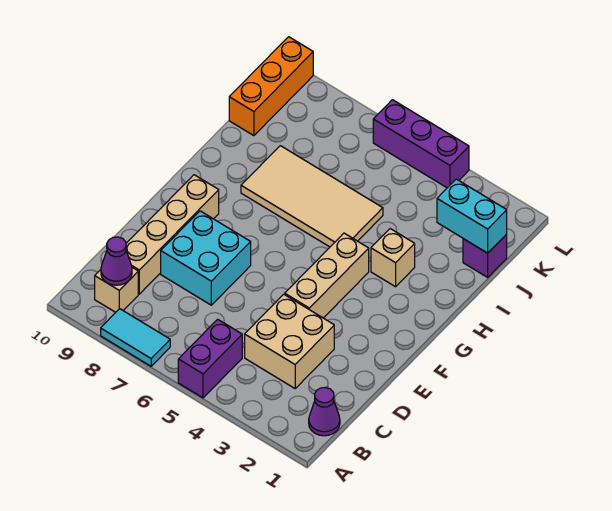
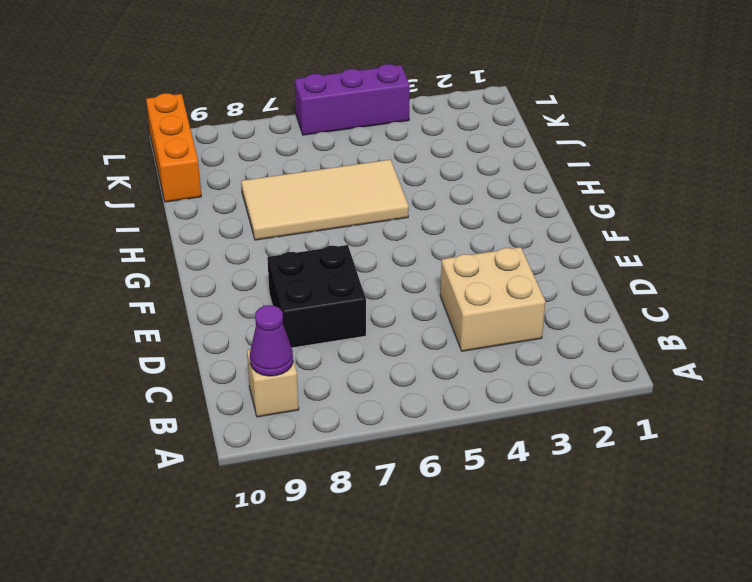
black 2x2 brick [267,245,366,348] -> cyan 2x2 brick [161,211,251,305]
none -> purple 1x2 brick [178,319,242,398]
none -> cyan 1x2 tile [101,309,170,366]
none -> purple 1x1 cone [309,387,340,436]

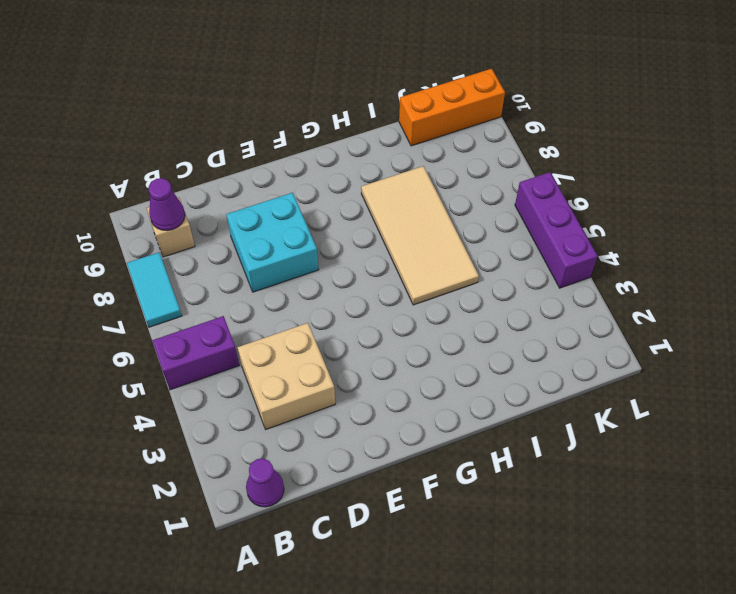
none -> tan 1x4 brick [126,175,219,294]
none -> tan 1x3 brick [285,233,369,318]
none -> tan 1x1 brick [371,229,415,287]

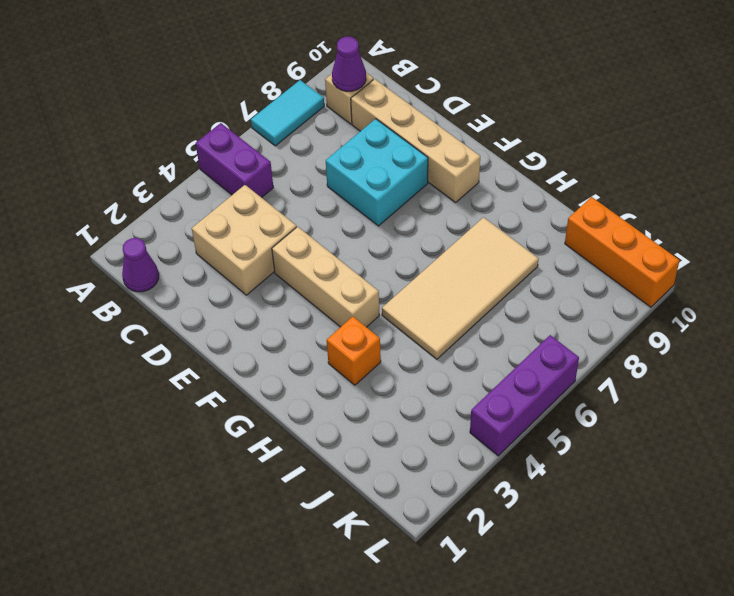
orange 1x1 brick [327,317,381,385] -> tan 1x1 brick [371,229,415,287]
none -> purple 1x1 brick [463,234,507,277]
none -> cyan 1x2 brick [437,179,507,253]

